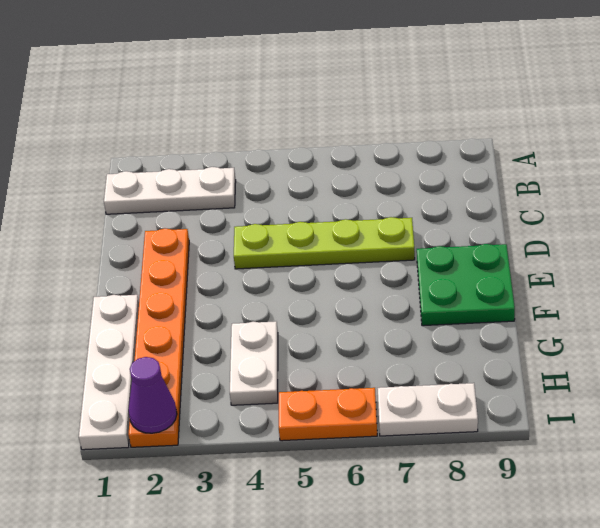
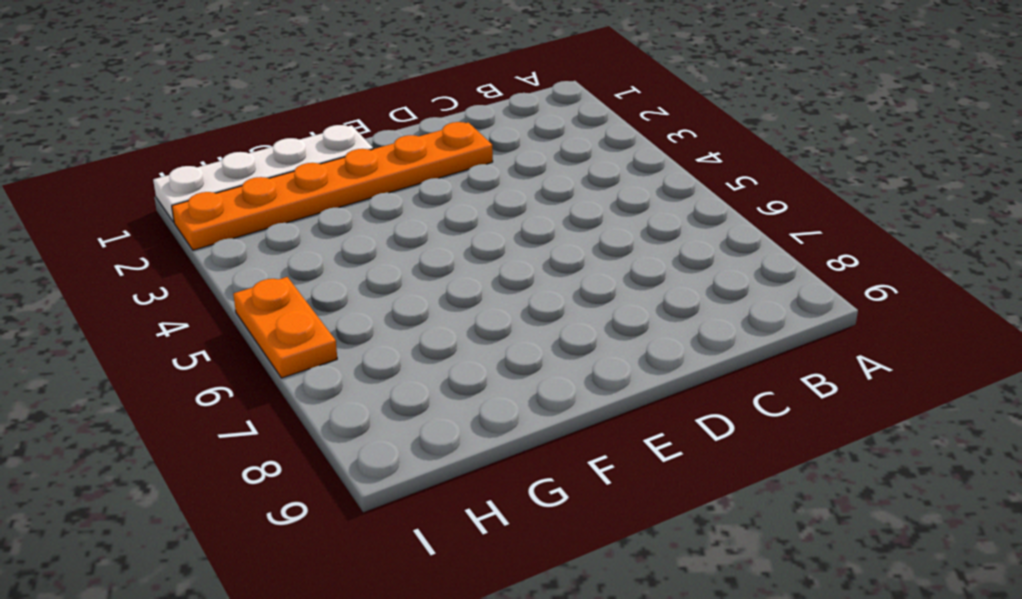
none -> white 1x3 plate [104,167,236,214]
none -> lime 1x4 plate [234,217,415,269]

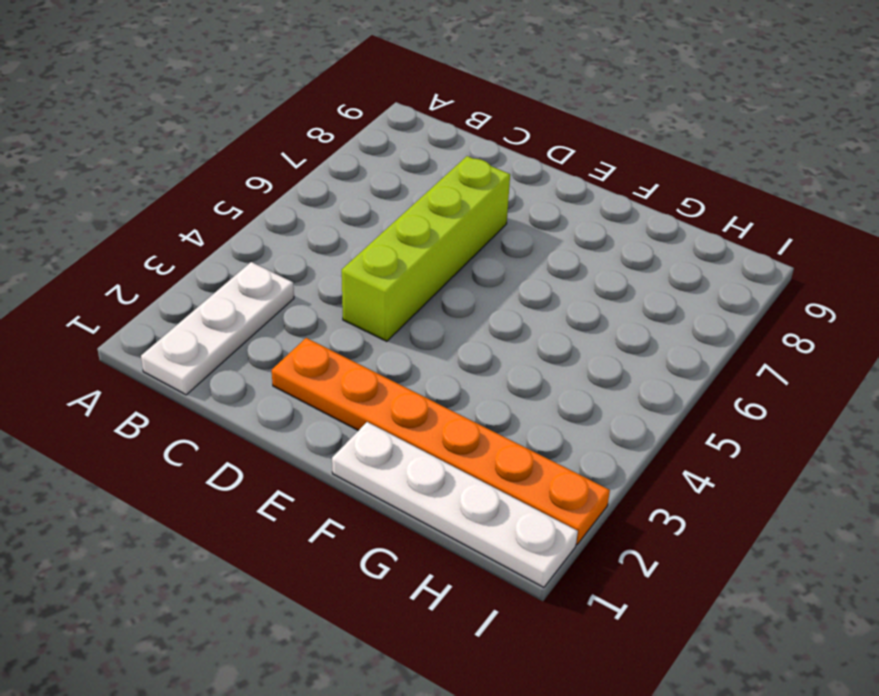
lime 1x4 brick [342,156,510,341] -> lime 1x4 plate [234,217,415,269]
none -> green 2x2 plate [417,244,515,326]
none -> white 1x2 plate [230,321,278,405]

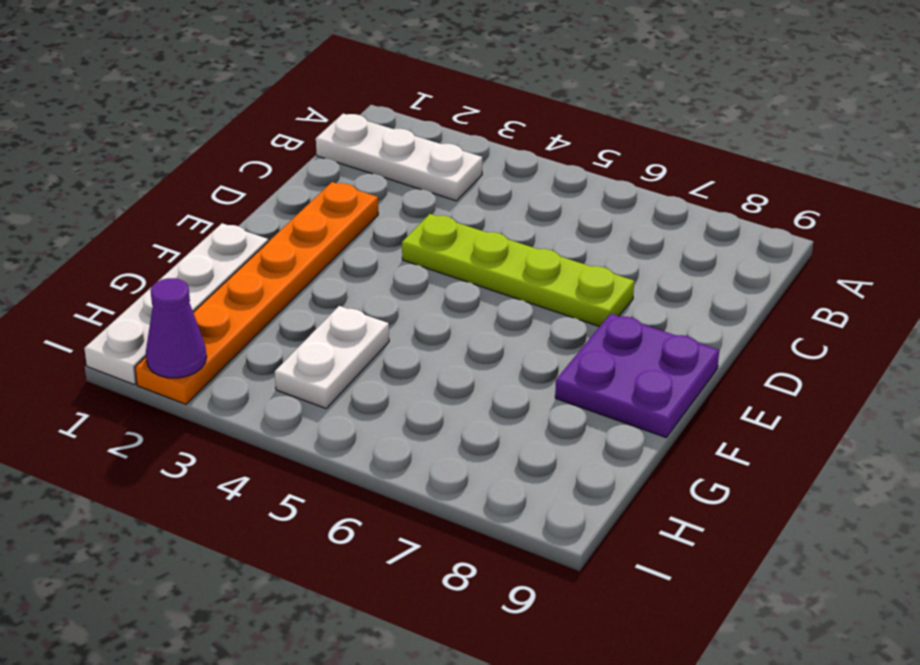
purple 2x2 plate [555,314,719,437] -> green 2x2 plate [417,244,515,326]
none -> orange 1x2 plate [279,388,377,441]
none -> white 1x2 plate [378,383,478,436]

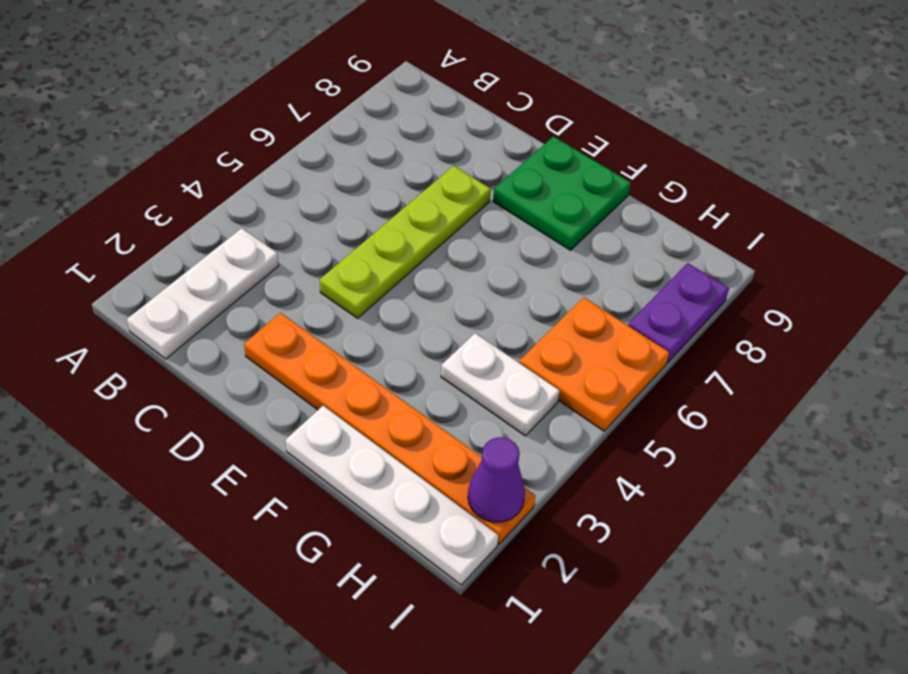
orange 2x2 plate [519,297,669,431] -> orange 1x2 plate [279,388,377,441]
purple 1x2 plate [628,263,729,363] -> white 1x2 plate [378,383,478,436]

